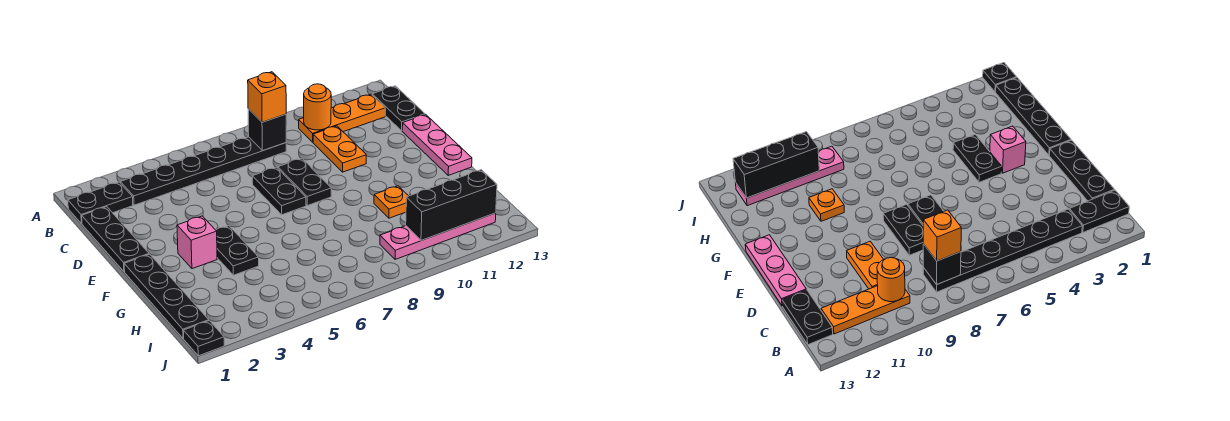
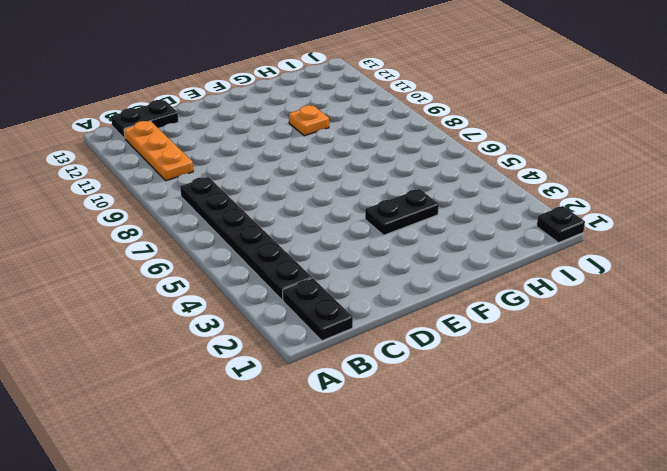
none -> black 1x3 plate [82,207,149,272]
none -> orange 1x2 plate [313,126,366,172]
none -> black 1x2 plate [252,167,306,215]

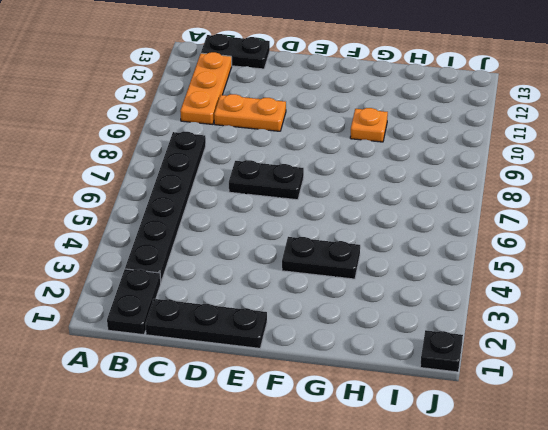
none -> black 1x2 plate [278,158,331,206]
none -> pink 1x3 plate [402,115,472,175]
none -> black 1x4 plate [124,254,209,339]

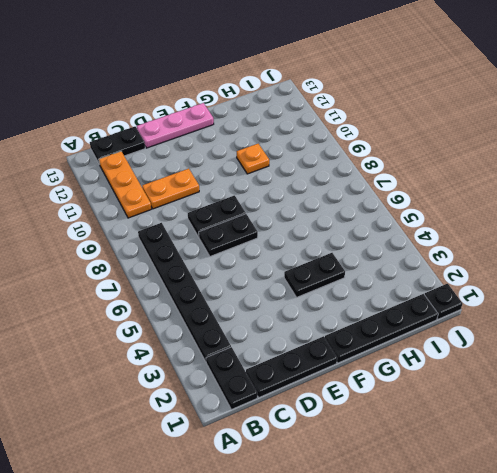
none -> pink 1x1 brick [177,216,217,269]
none -> pink 1x4 plate [380,213,496,260]
none -> black 1x1 brick [248,109,286,151]

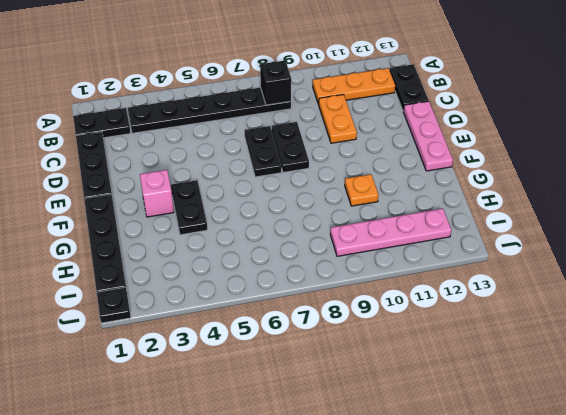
none -> orange 1x1 round brick [304,84,331,130]
none -> black 1x3 brick [406,170,497,241]
none -> orange 1x1 brick [248,72,286,122]

